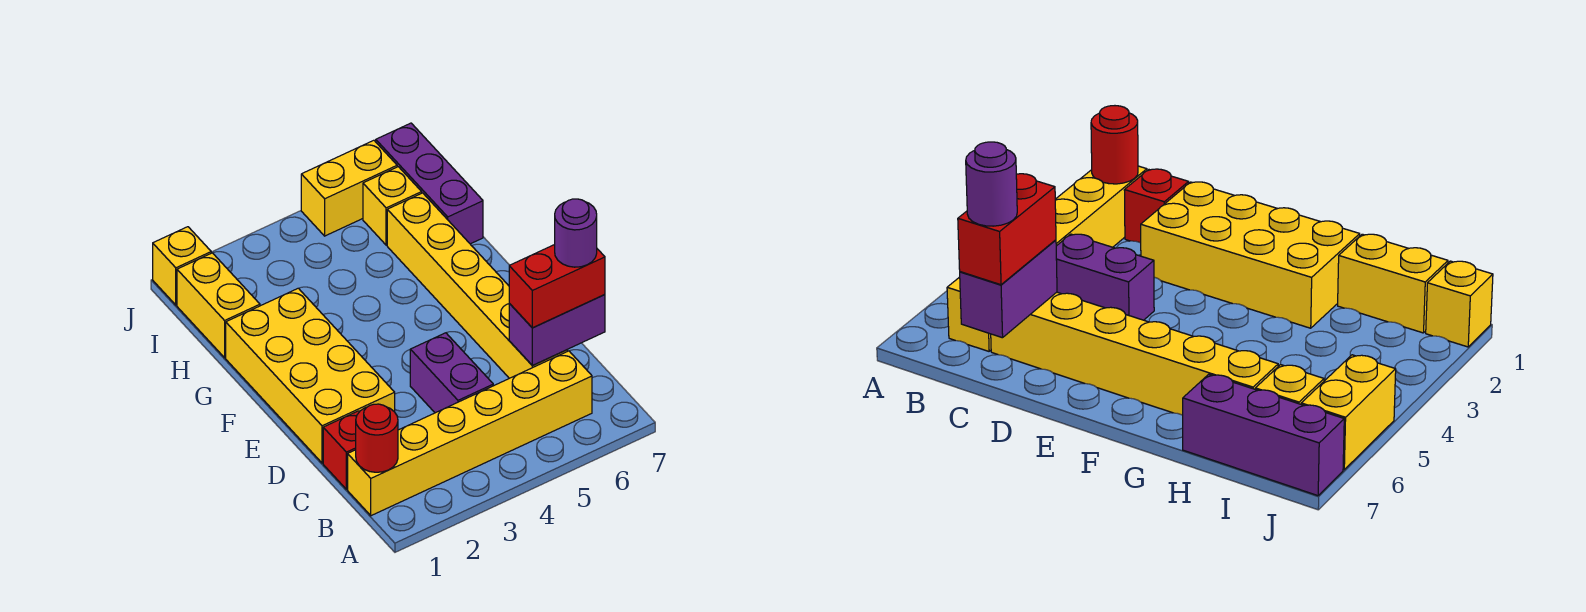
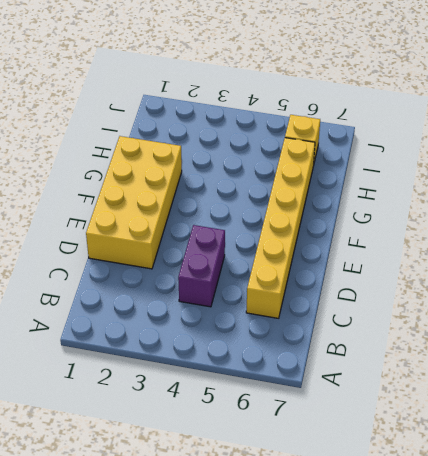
none -> yellow 1x6 brick [348,351,592,516]
none -> red 1x1 brick [323,411,359,489]
none -> yellow 1x2 brick [177,253,260,358]

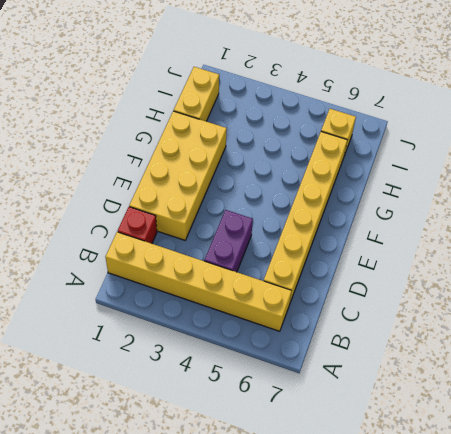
none -> purple 1x3 brick [376,123,483,244]
none -> yellow 1x1 brick [153,227,211,305]
none -> yellow 1x2 brick [301,140,397,236]

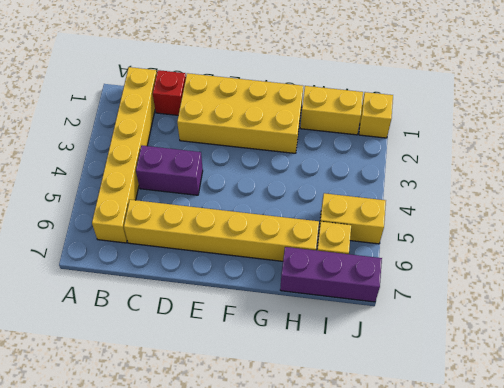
yellow 1x2 brick [319,193,386,244] -> yellow 1x2 brick turned to [301,140,397,236]
none -> red 1x1 round brick [356,404,398,472]
none -> purple 1x2 brick [509,294,605,366]
none -> red 1x2 brick [509,245,605,328]

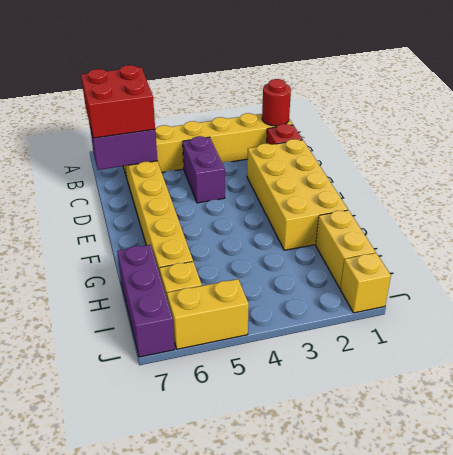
red 2x2 brick [81,65,155,138] -> red 1x2 brick [509,245,605,328]
none -> purple 1x1 round brick [555,199,597,267]

